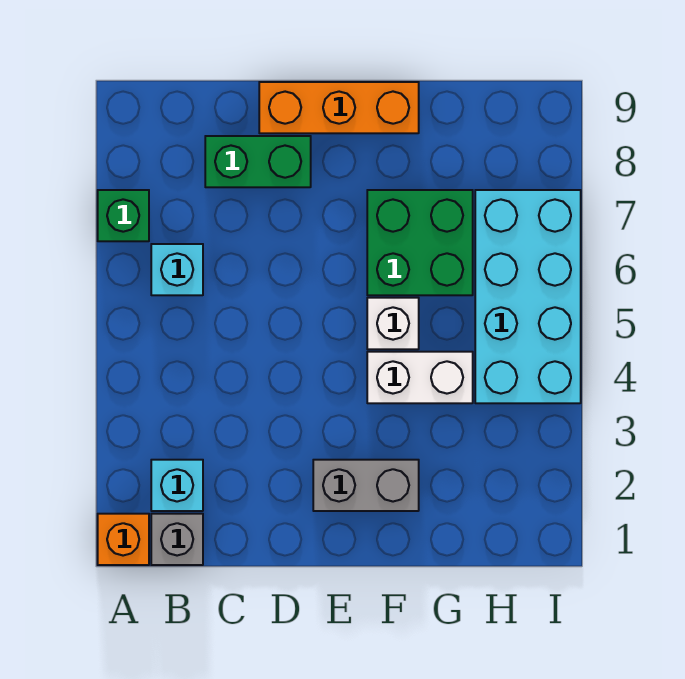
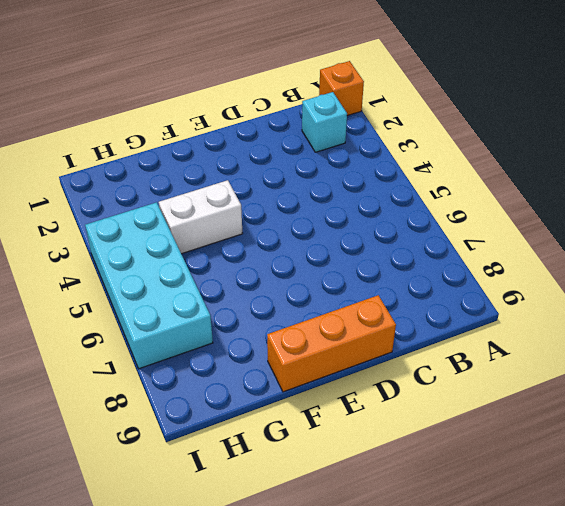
none -> green 1x1 brick [98,190,149,241]
none -> grey 1x1 brick [151,514,203,565]
none -> cyan 1x1 brick [151,244,203,295]

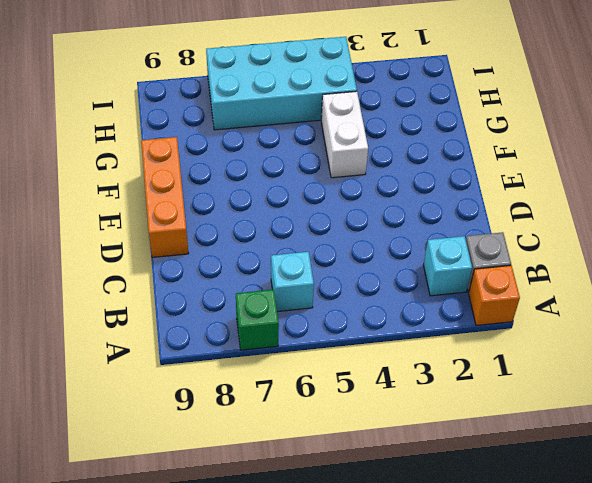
none -> green 1x2 brick [205,136,311,187]
none -> grey 1x2 brick [313,460,419,511]
none -> white 1x1 brick [367,298,419,349]

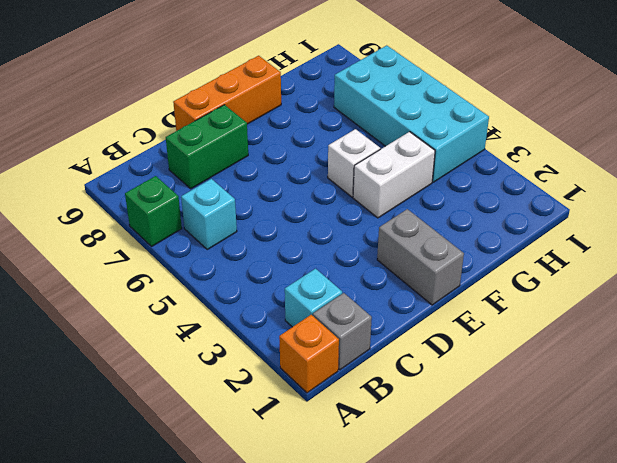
grey 1x2 brick [377,209,464,305] -> grey 1x2 brick turned to [313,460,419,511]
none -> green 2x2 brick [367,190,473,295]

